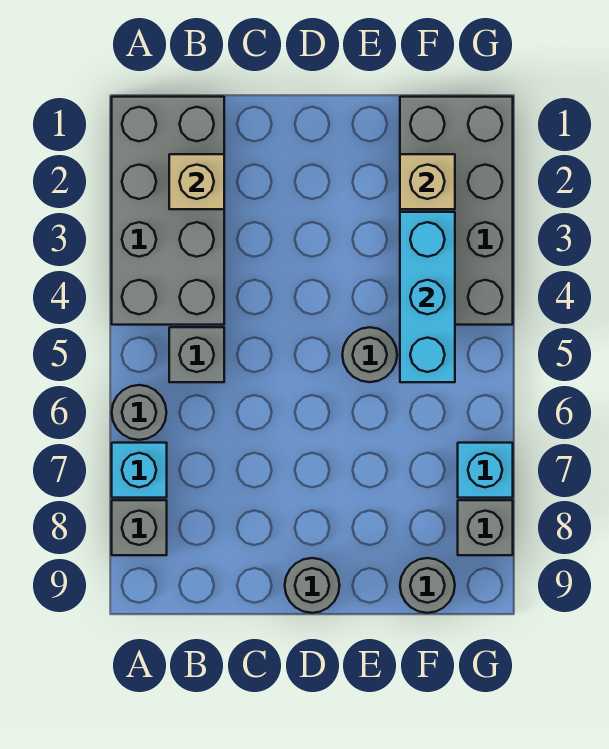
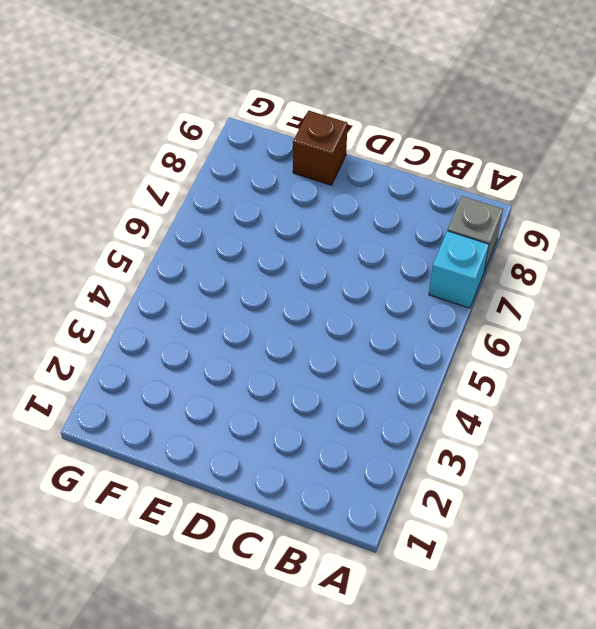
brown 1x1 brick [293,111,348,185] -> none
none -> grey 2x4 brick [112,97,224,325]
none -> grey 1x1 round brick [112,385,167,440]
none -> grey 1x1 brick [169,327,224,382]

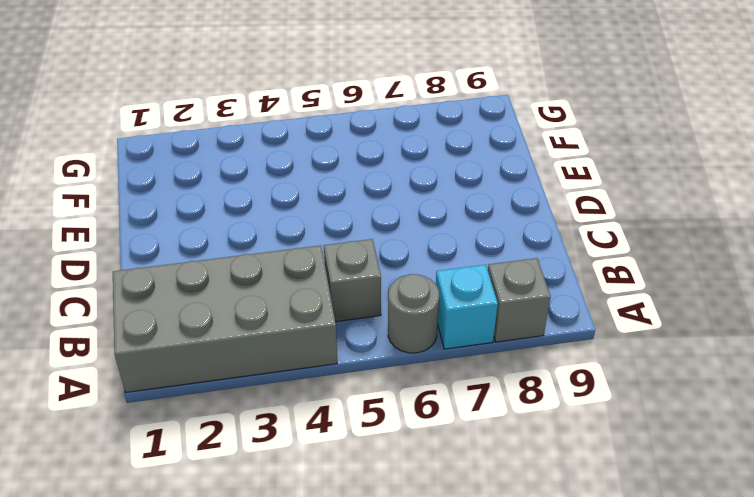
none -> grey 1x1 round brick [285,558,340,613]
none -> grey 1x1 round brick [342,327,397,382]
none -> grey 2x4 brick [400,97,513,325]

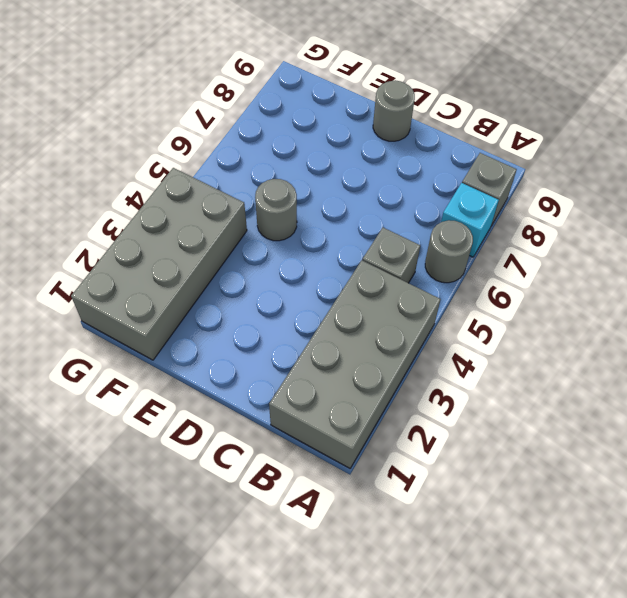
none -> grey 1x1 round brick [400,558,455,613]
none -> cyan 1x1 brick [458,443,513,498]
none -> grey 1x1 brick [458,500,513,555]

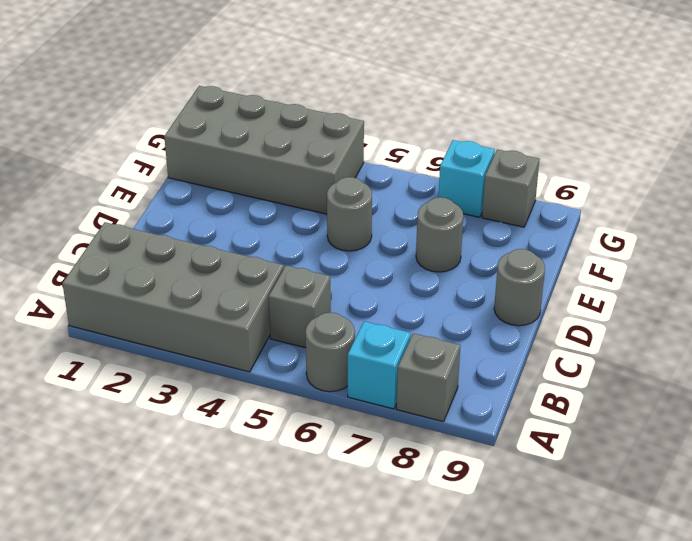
grey 1x1 round brick [416,197,463,272] -> grey 1x1 round brick moved to [400,558,455,613]
none -> tan 1x1 brick [169,154,224,209]
none -> tan 1x1 brick [400,154,455,209]
none -> cyan 1x3 brick [400,212,455,382]

